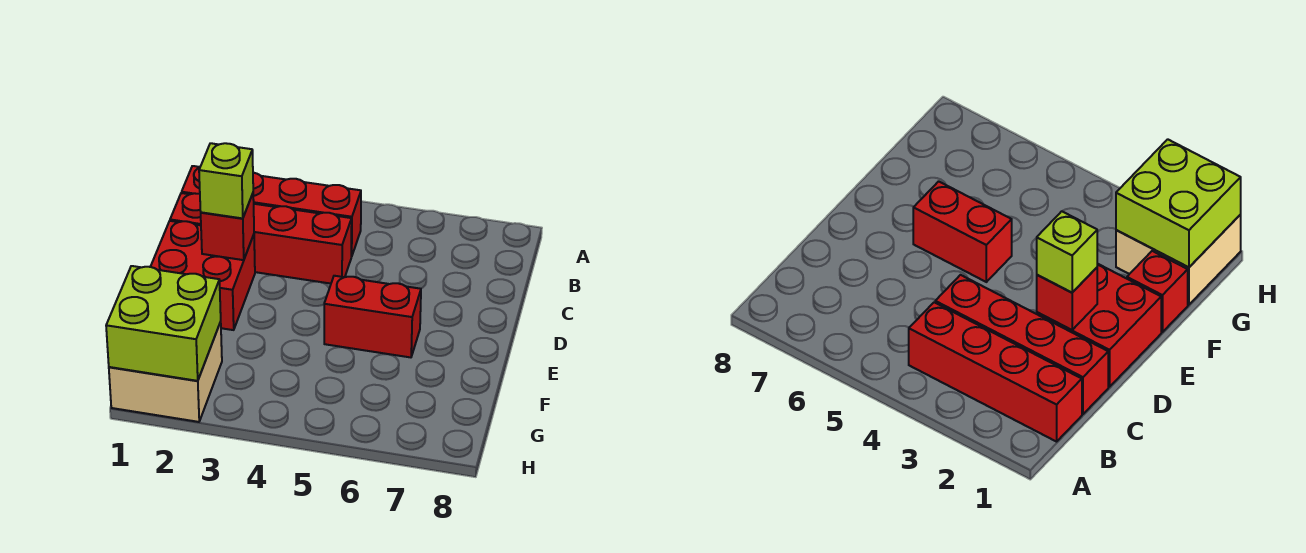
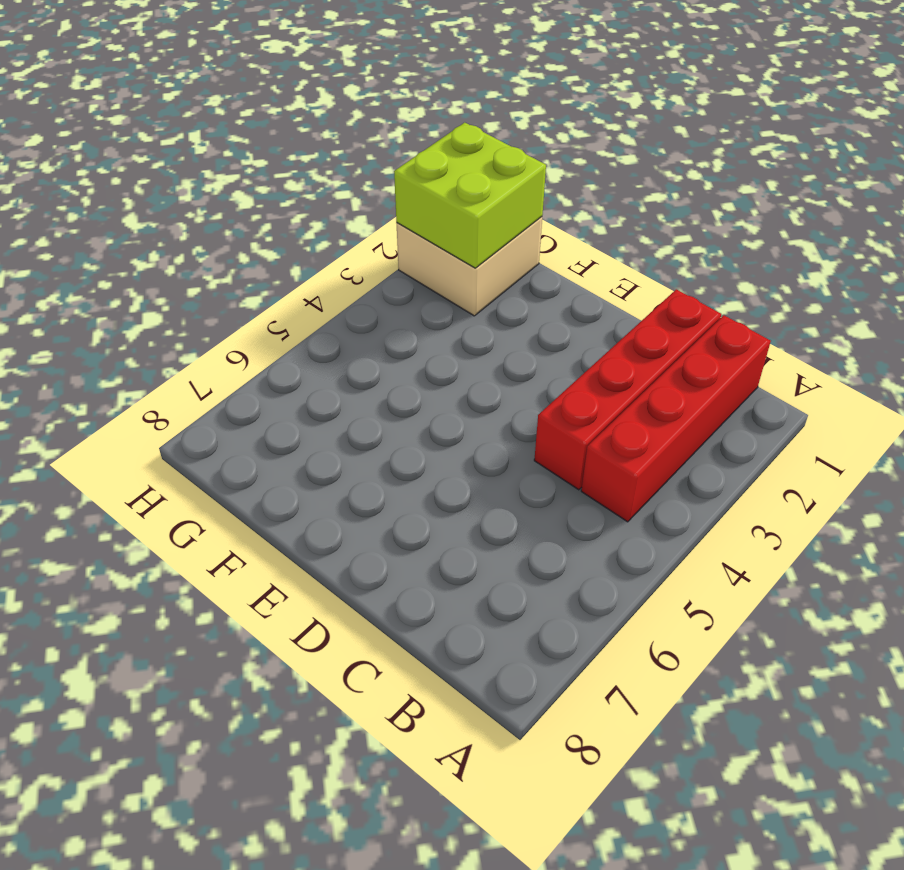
none -> red 2x2 brick [151,221,255,330]
none -> red 1x2 brick [324,276,421,357]

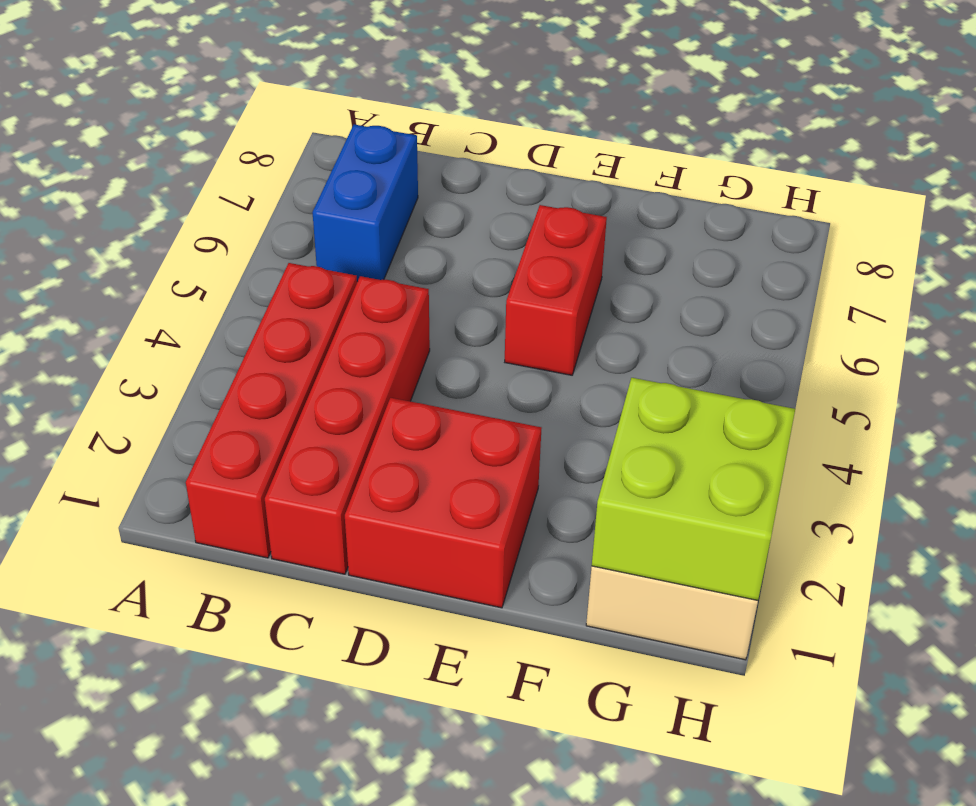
blue 1x2 brick [312,124,418,282] -> none
none -> red 1x1 brick [1127,251,1188,332]
none -> red 1x1 brick [201,194,254,260]

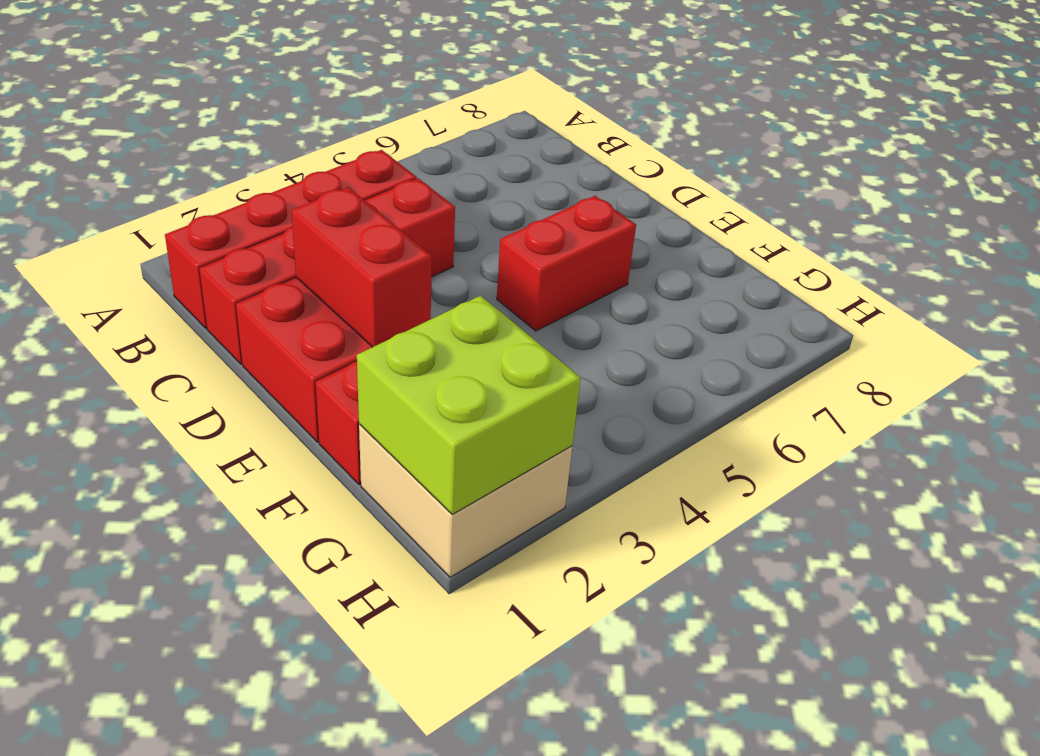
red 1x2 brick [291,187,432,347] -> red 1x1 brick [201,194,254,260]
none -> lime 1x1 brick [199,143,253,218]

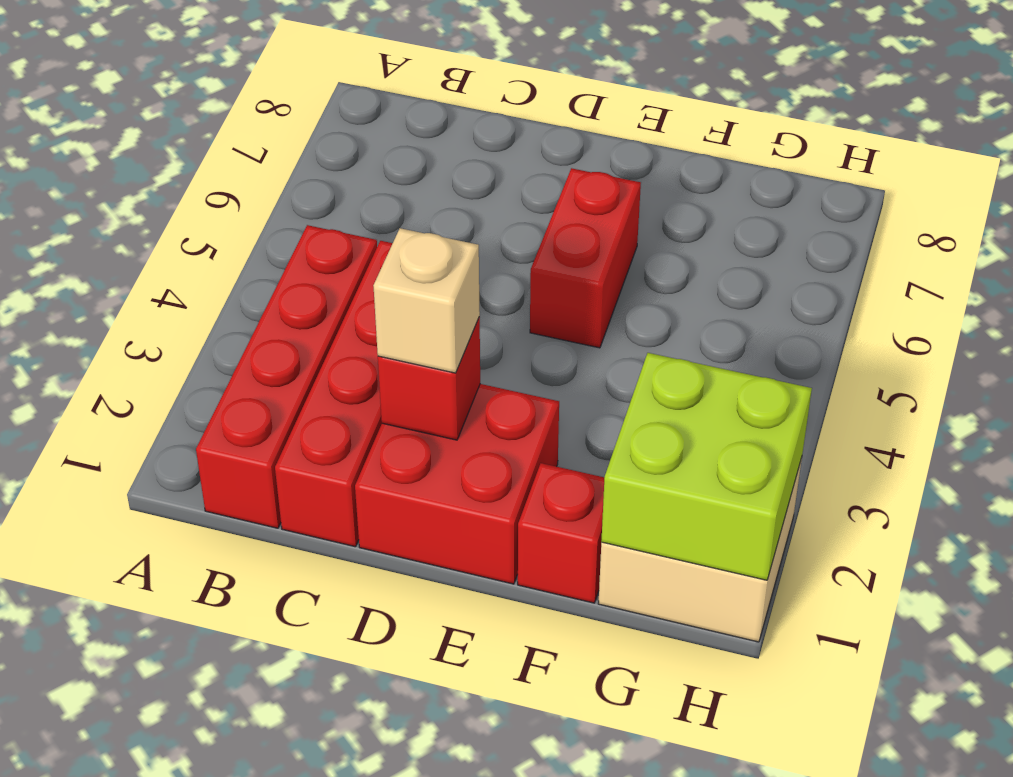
tan 1x1 brick [373,228,480,373] -> lime 1x1 brick [199,143,253,218]

